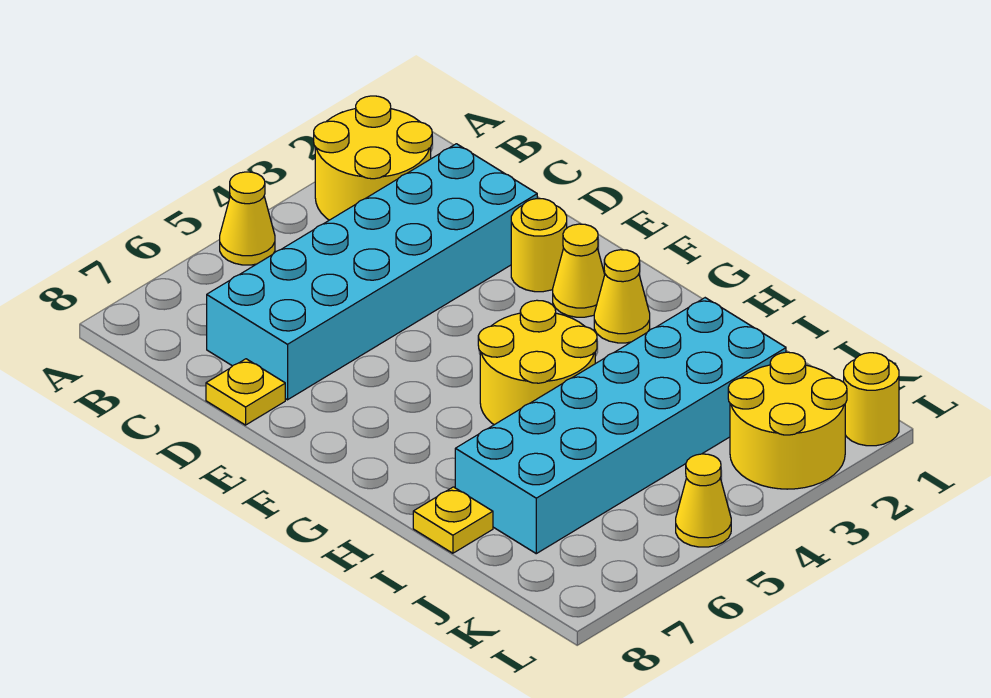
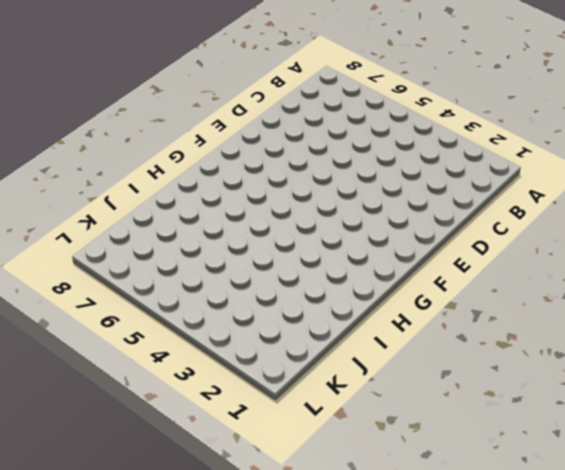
none -> yellow 2x2 round brick [314,96,432,220]
none -> yellow 1x1 cone [220,172,275,265]
none -> cyan 2x6 brick [207,144,537,400]

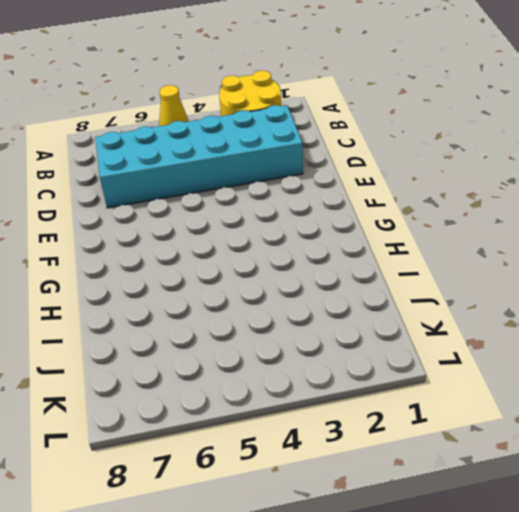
none -> yellow 1x1 plate [206,359,285,425]
none -> yellow 1x1 round brick [511,198,567,292]
none -> yellow 1x1 cone [553,224,605,317]

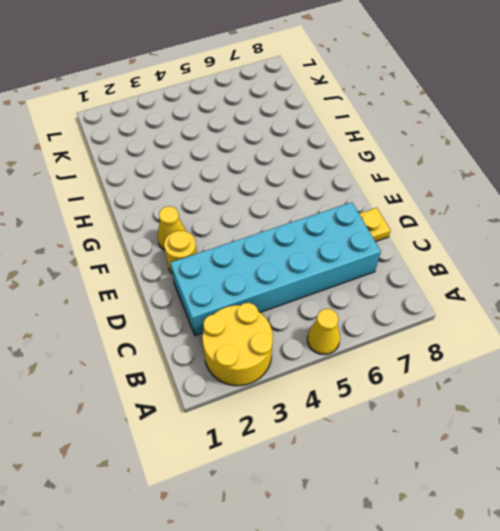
none -> yellow 1x1 cone [594,250,650,343]
none -> yellow 2x2 round brick [478,300,597,425]
none -> cyan 2x6 brick [455,298,786,554]

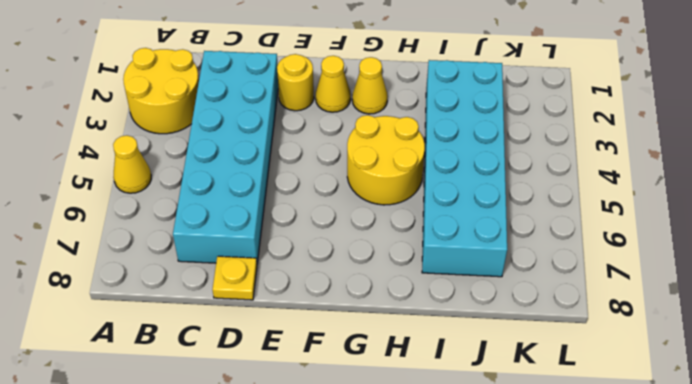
none -> yellow 1x1 plate [413,487,493,553]
none -> yellow 2x2 round brick [728,352,847,489]
none -> yellow 1x1 round brick [844,353,899,446]

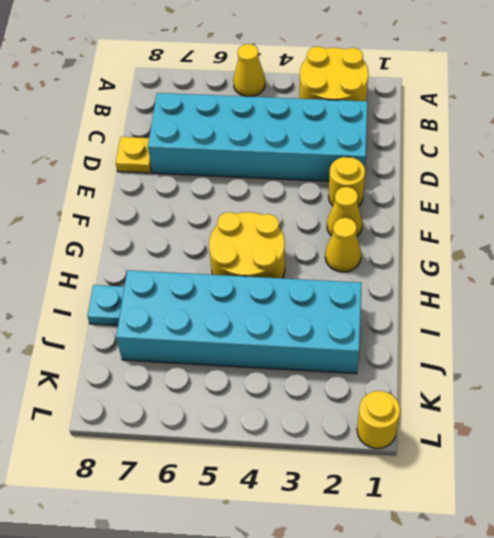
cyan 1x1 plate [88,285,124,325] -> yellow 1x1 plate [413,487,493,553]
none -> yellow 2x2 round brick [728,352,847,489]
none -> yellow 1x1 cone [676,454,731,547]

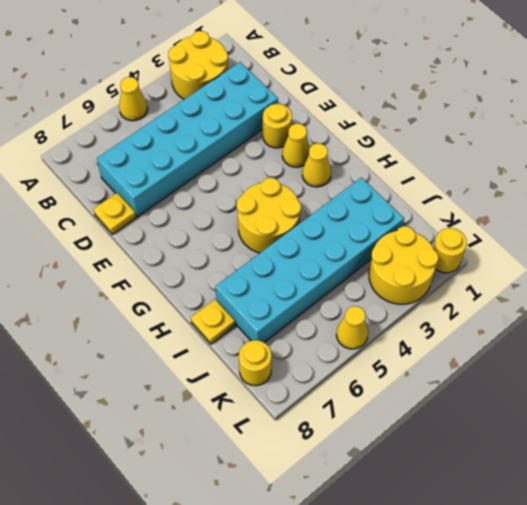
yellow 1x1 round brick [239,340,272,386] -> none

